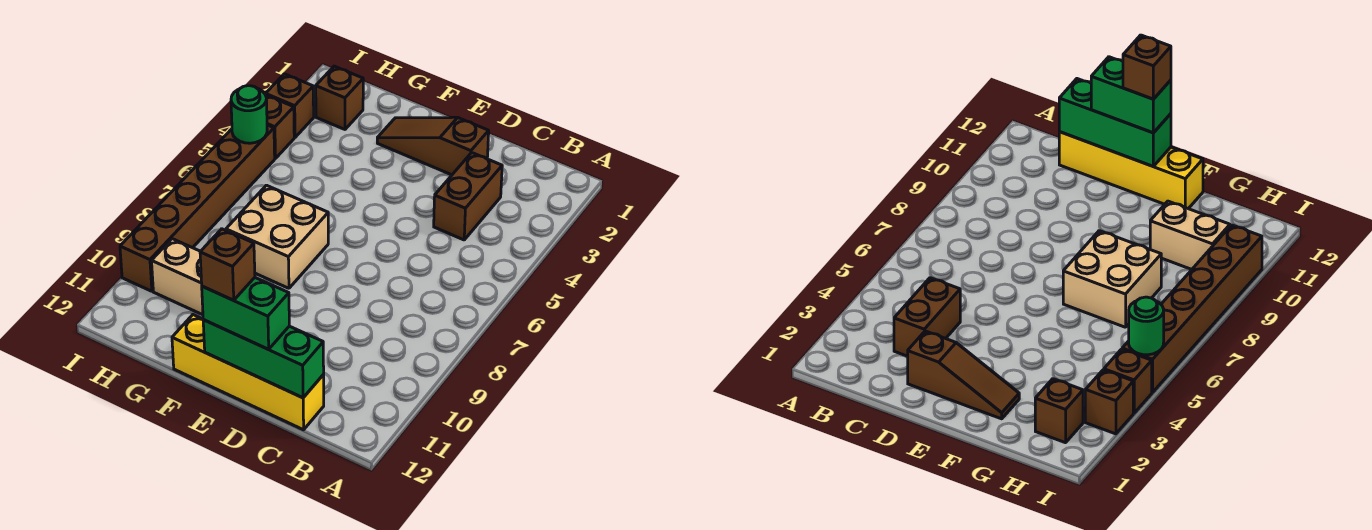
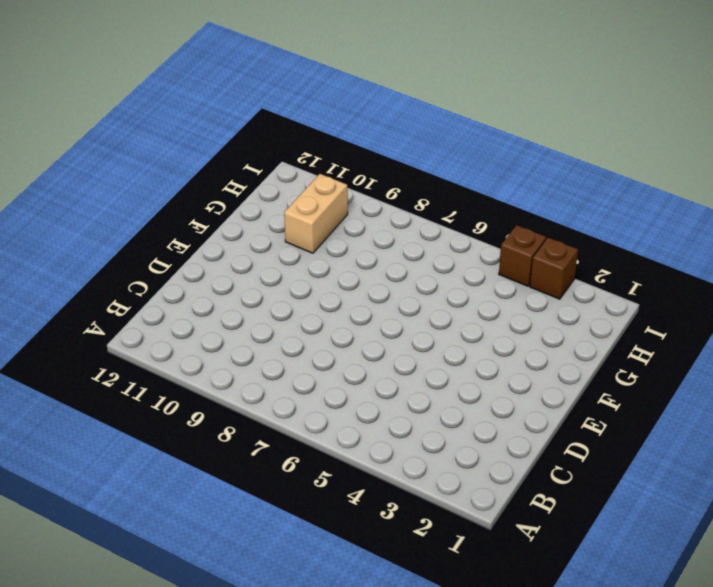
none -> brown 1x2 brick [434,153,502,240]
none -> yellow 1x4 brick [172,315,324,430]
none -> brown 1x3 slope [377,117,489,175]

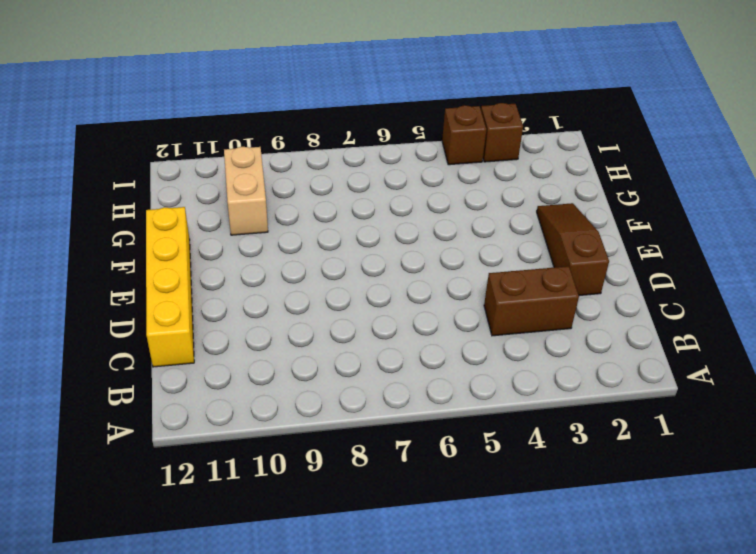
none -> tan 2x2 brick [226,185,328,288]
none -> brown 1x1 brick [316,66,364,129]
none -> brown 1x6 brick [120,125,275,291]

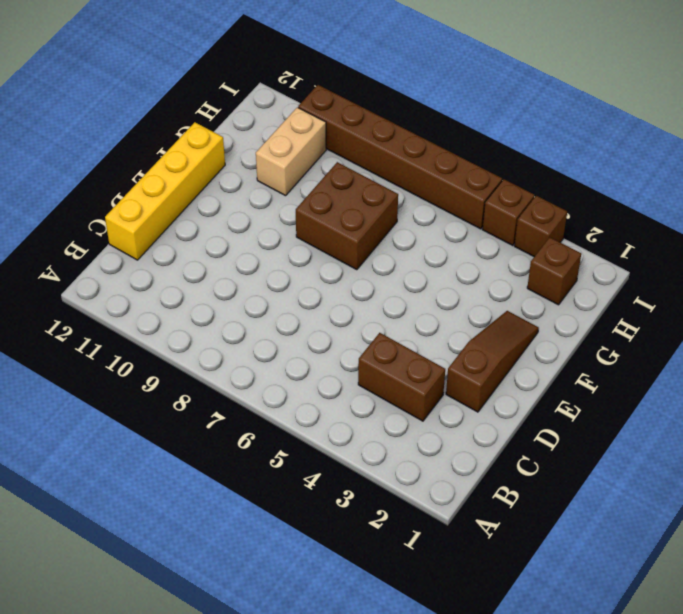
brown 2x2 brick [296,162,398,270] -> tan 2x2 brick [226,185,328,288]
none -> green 1x3 brick [203,320,324,398]
none -> green 1x1 round brick [231,86,267,143]
none -> green 1x2 brick [202,278,289,349]

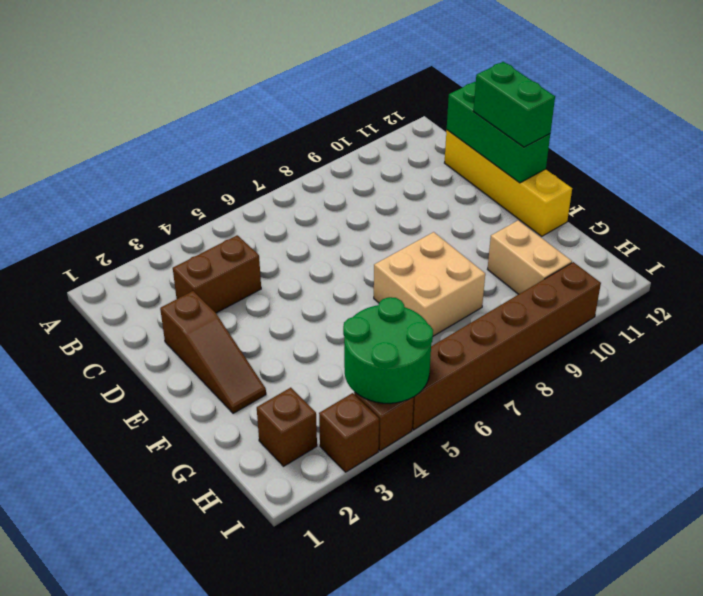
green 2x2 round brick [343,297,433,403] -> green 1x1 round brick [231,86,267,143]
none -> brown 1x1 brick [200,229,255,300]

